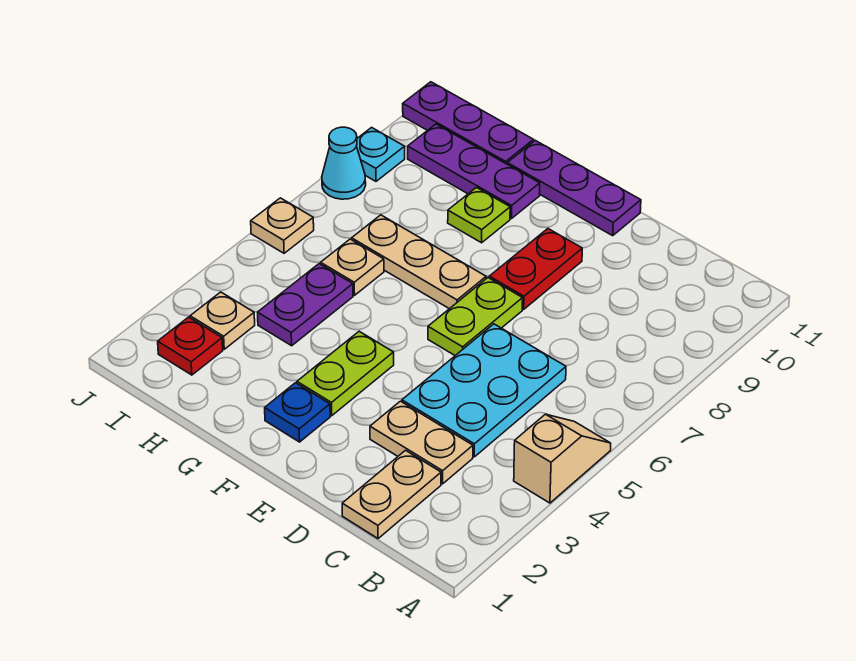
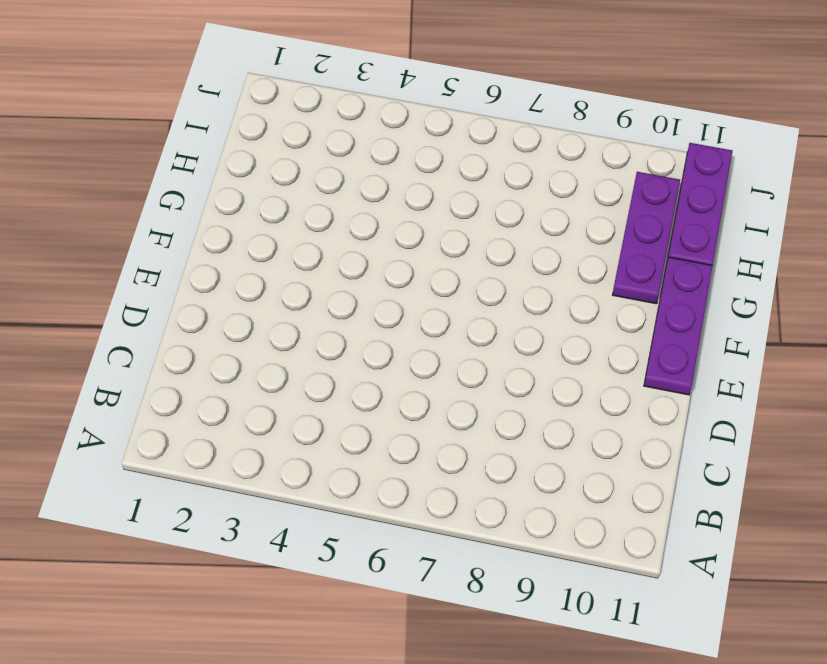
none -> tan 1x2 slope [514,414,611,503]
none -> tan 1x2 plate [342,450,441,539]
none -> tan 1x2 plate [370,401,473,484]

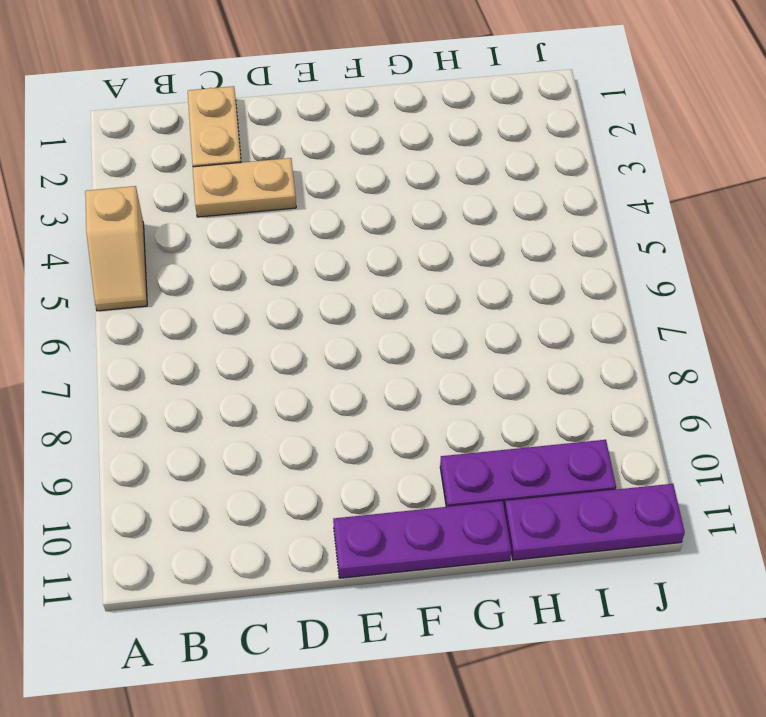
none -> cyan 2x3 plate [402,324,566,457]
none -> lime 1x2 plate [428,278,523,356]
none -> red 1x2 plate [489,229,582,309]

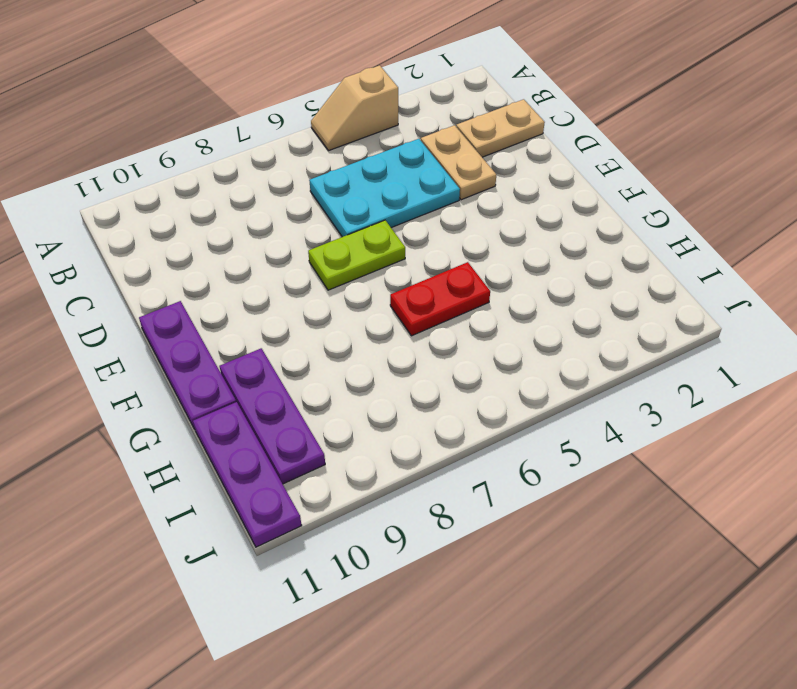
red 1x2 plate [390,262,490,336] -> red 1x2 plate moved to [489,229,582,309]
none -> blue 1x1 plate [265,383,330,442]
none -> lime 1x2 plate [297,331,394,416]
none -> tan 1x3 plate [352,215,486,309]

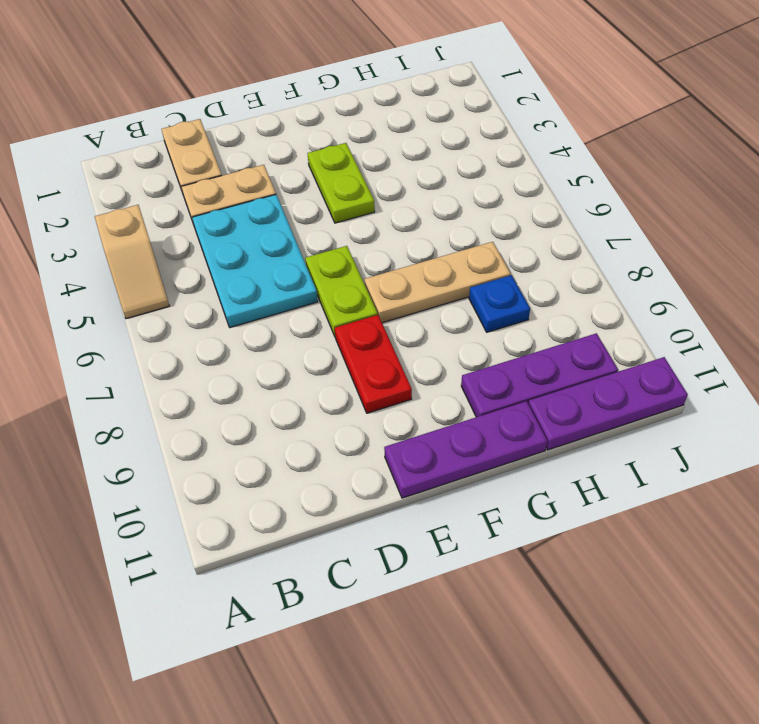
blue 1x1 plate [469,275,530,332] -> blue 1x1 plate moved to [265,383,330,442]
none -> lime 1x1 plate [448,188,510,243]
none -> purple 1x2 plate [258,264,353,346]
none -> tan 1x1 plate [321,239,384,295]

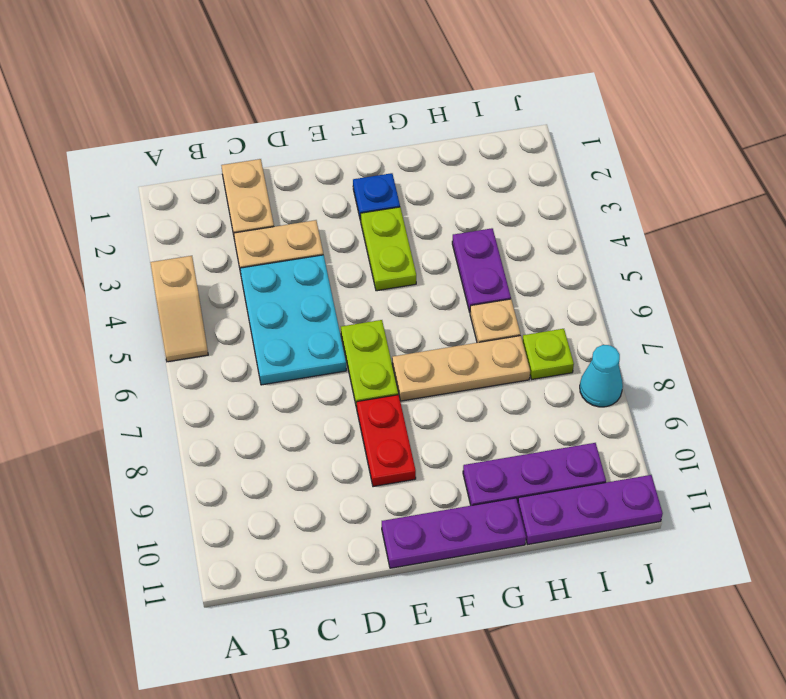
lime 1x1 plate [522,329,574,379] -> lime 1x1 plate moved to [448,188,510,243]
none -> red 1x1 plate [158,317,223,375]
none -> tan 1x1 plate [190,292,255,349]
none -> tan 1x1 plate [251,198,314,253]

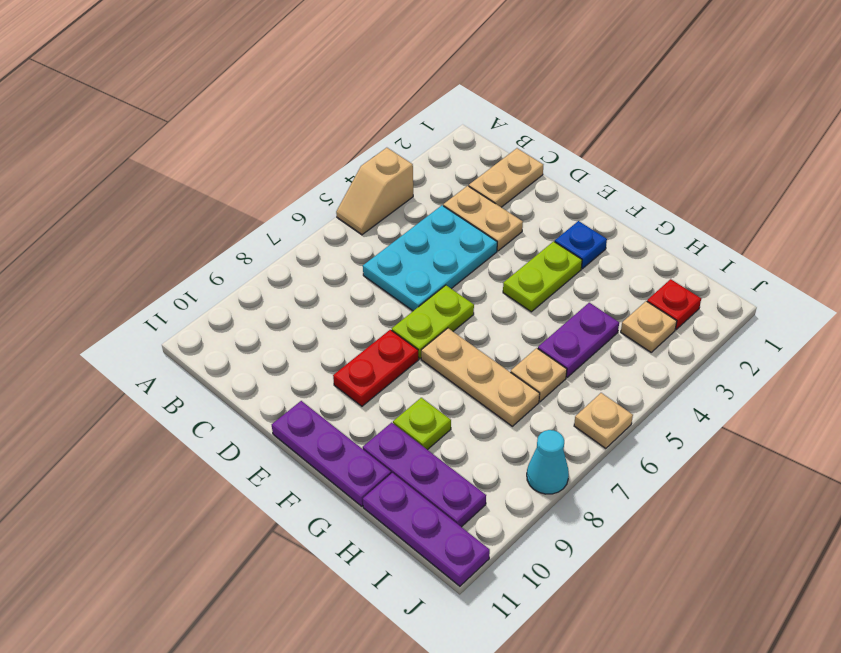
none -> cyan 1x1 plate [357,127,405,181]

